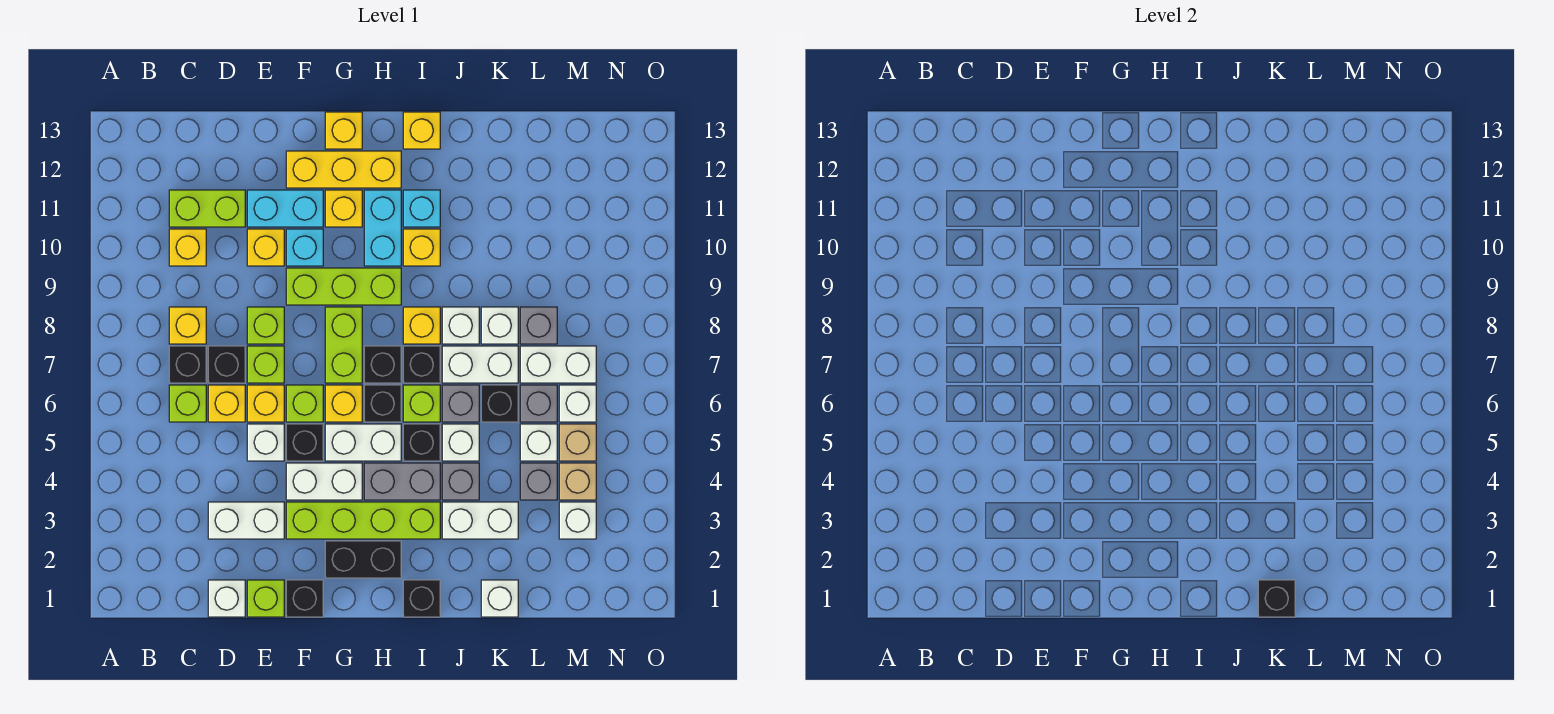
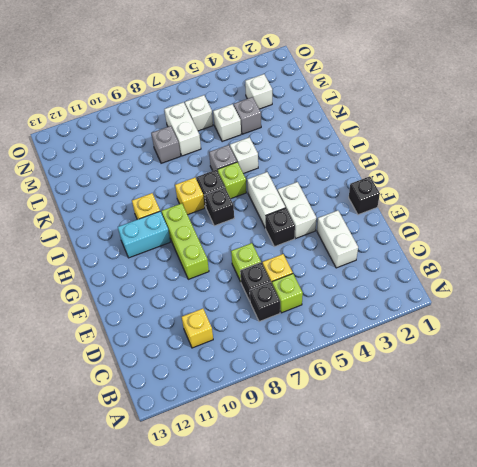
none -> yellow 1x1 brick [169,307,206,344]
none -> lime 1x2 brick [169,190,245,227]
none -> white 1x1 brick [208,580,245,617]
none -> lime 1x1 brick [247,580,284,617]

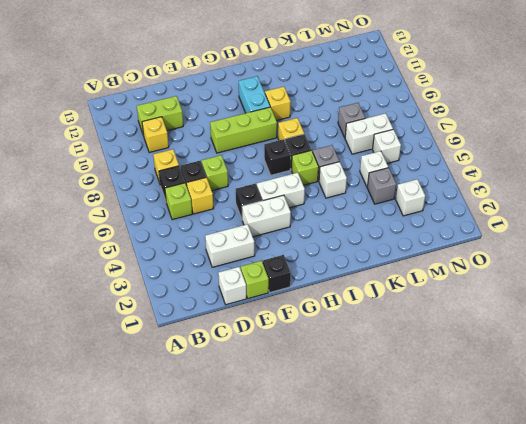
none -> white 1x1 brick [247,424,284,461]
none -> yellow 1x1 brick [247,385,284,422]
none -> lime 1x1 brick [247,307,284,344]
none -> yellow 1x1 brick [247,229,284,266]

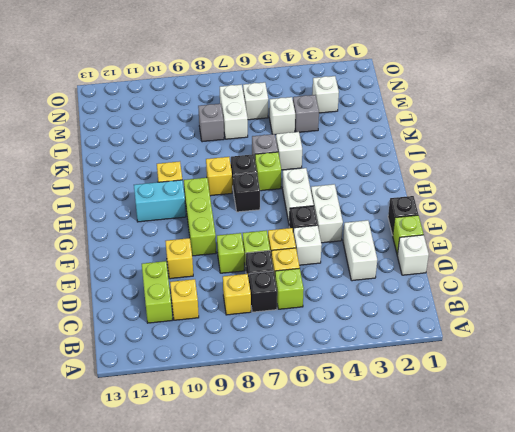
none -> cyan 1x2 brick [247,190,323,227]
none -> lime 1x4 brick [286,502,440,539]
none -> lime 1x1 brick [286,385,323,422]
none -> cyan 1x1 brick [286,229,323,266]

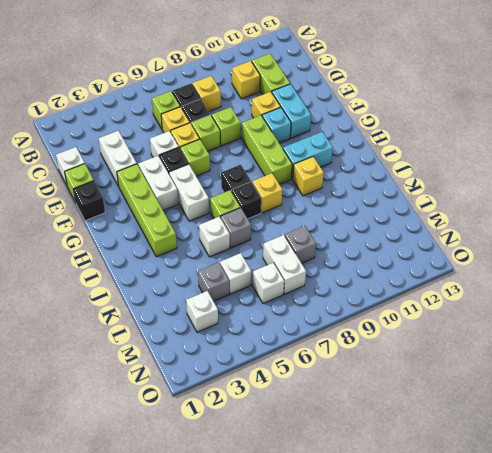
none -> yellow 1x3 brick [286,151,401,188]
none -> black 1x2 brick [325,541,401,578]
none -> yellow 1x1 brick [325,385,362,422]
none -> lime 1x2 brick [325,307,362,383]

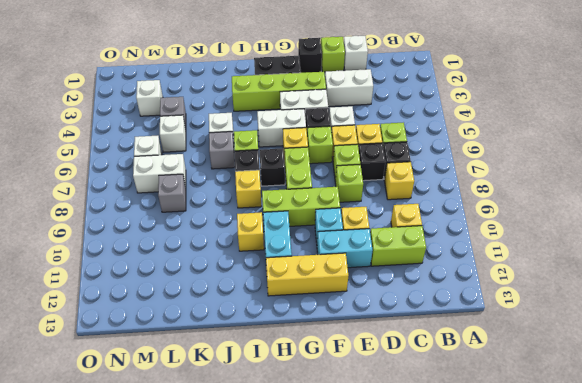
none -> yellow 1x1 brick [325,190,362,227]
none -> yellow 1x1 brick [325,112,362,149]
none -> grey 1x2 brick [364,463,440,500]
none -> black 1x1 brick [364,385,401,422]

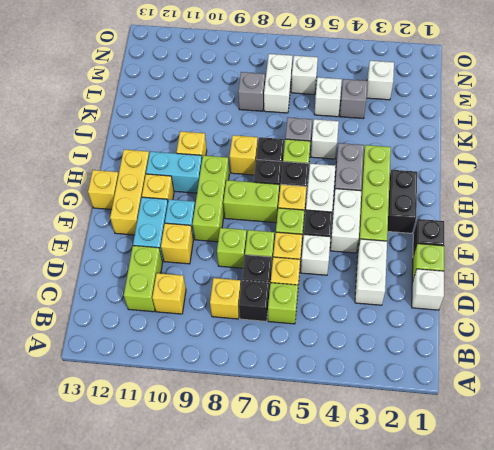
none -> black 1x1 brick [403,580,440,617]
none -> black 1x1 brick [403,424,440,461]
none -> cyan 1x1 brick [403,190,440,227]
none -> yellow 1x1 brick [403,112,440,149]

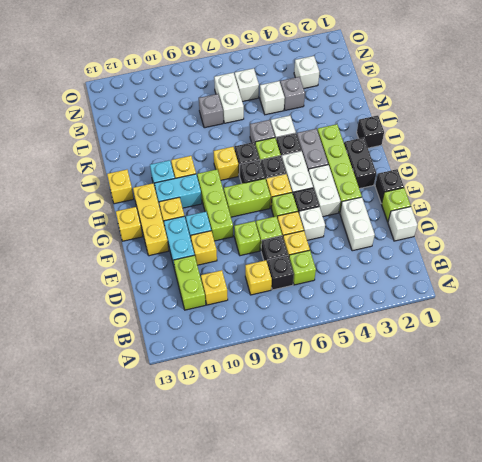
none -> white 1x2 brick [442,502,518,539]
none -> grey 1x1 brick [442,463,479,500]
none -> white 1x2 brick [442,346,518,383]
none -> white 1x1 brick [442,307,479,344]

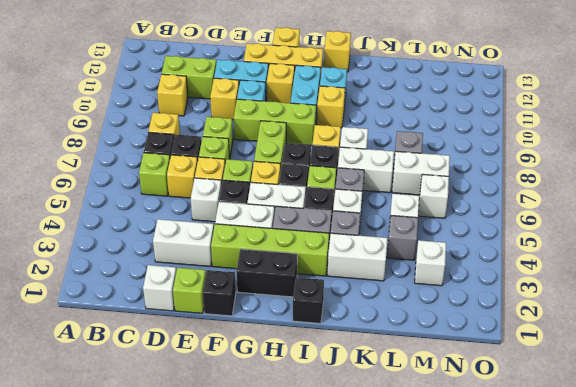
none -> white 1x1 brick [481,580,518,617]
none -> black 1x1 brick [481,385,518,422]
none -> white 1x1 brick [481,307,518,344]
none -> grey 1x1 brick [520,385,557,422]

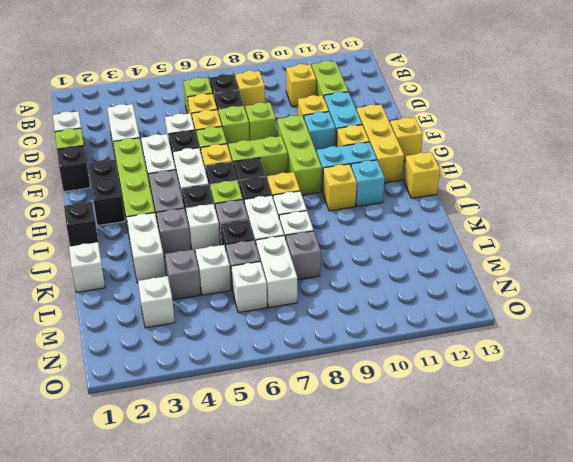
none -> tan 1x1 brick [559,463,596,500]
none -> tan 1x1 brick [559,424,596,461]
none -> black 1x1 brick [1258,580,1295,617]

